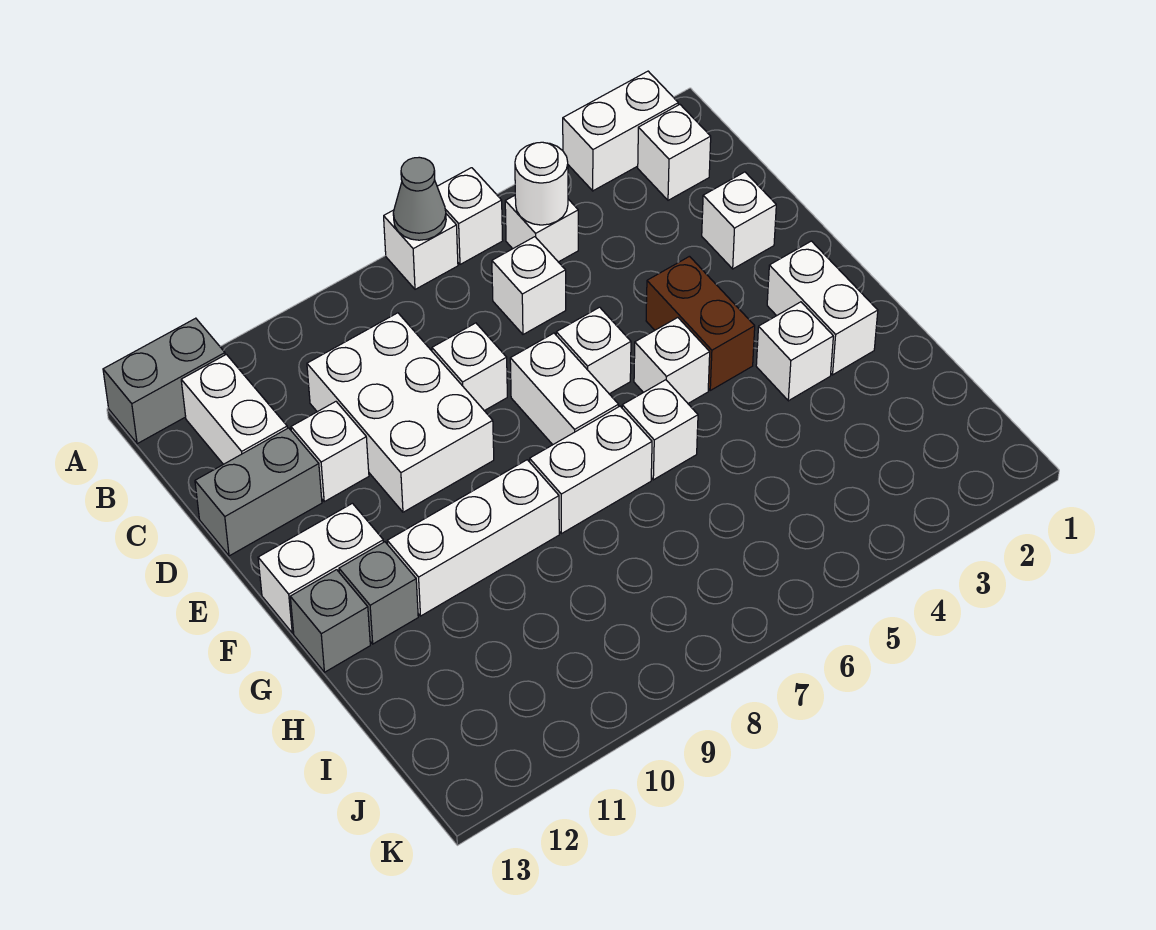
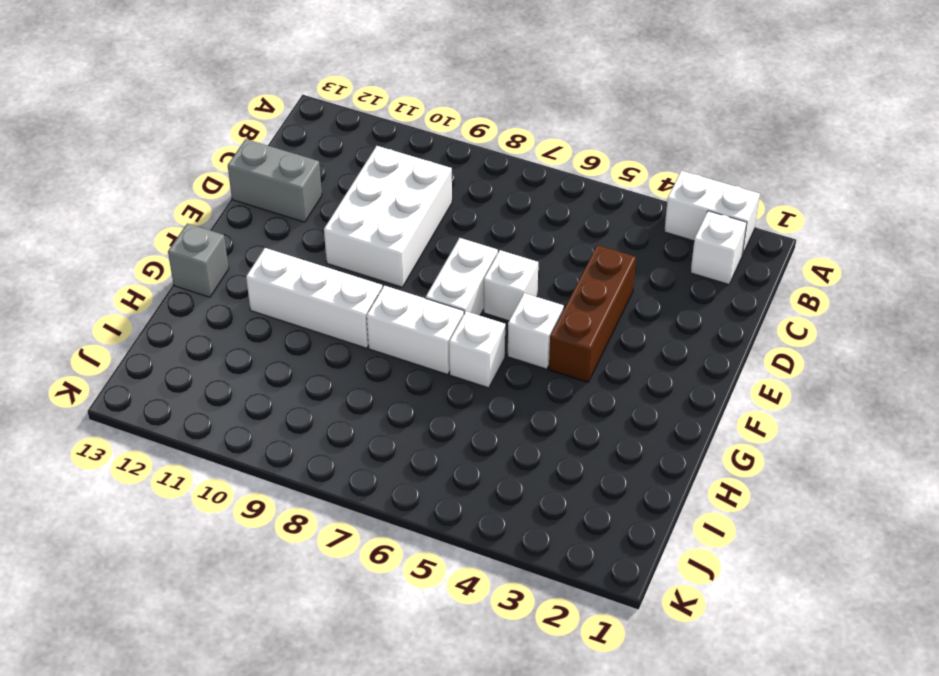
brown 1x3 brick [549,245,636,382] -> brown 1x2 brick [646,256,755,390]
none -> white 1x1 brick [437,168,503,264]
none -> white 1x1 brick [384,210,458,289]
none -> grey 1x2 brick [103,318,225,444]

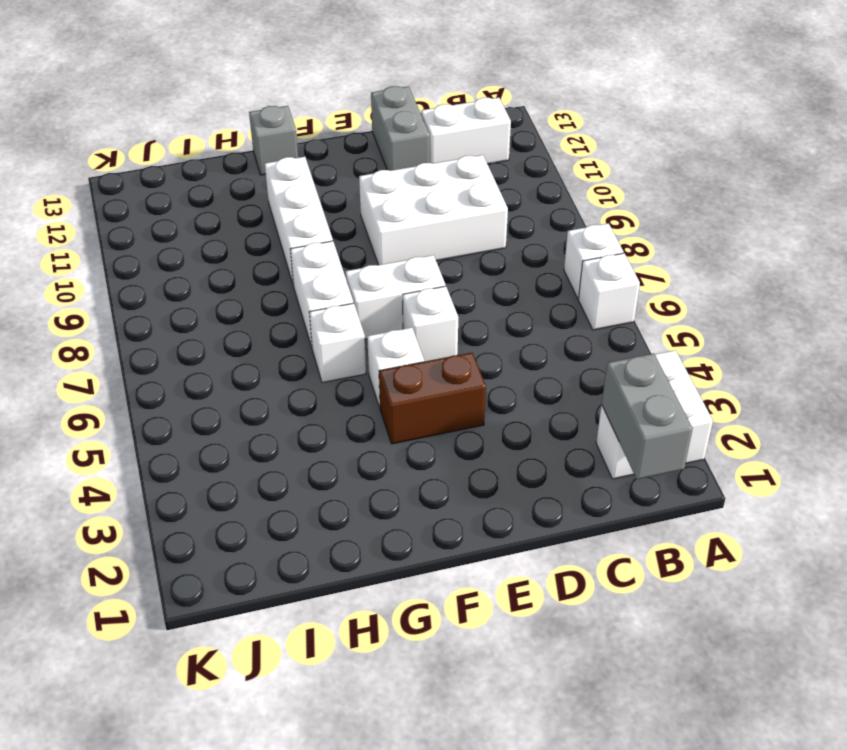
grey 1x2 brick [602,353,693,479] -> grey 1x2 brick moved to [103,318,225,444]
none -> white 1x1 brick [505,195,578,262]
none -> white 1x1 brick [492,237,566,334]
none -> white 1x1 brick [702,172,776,269]

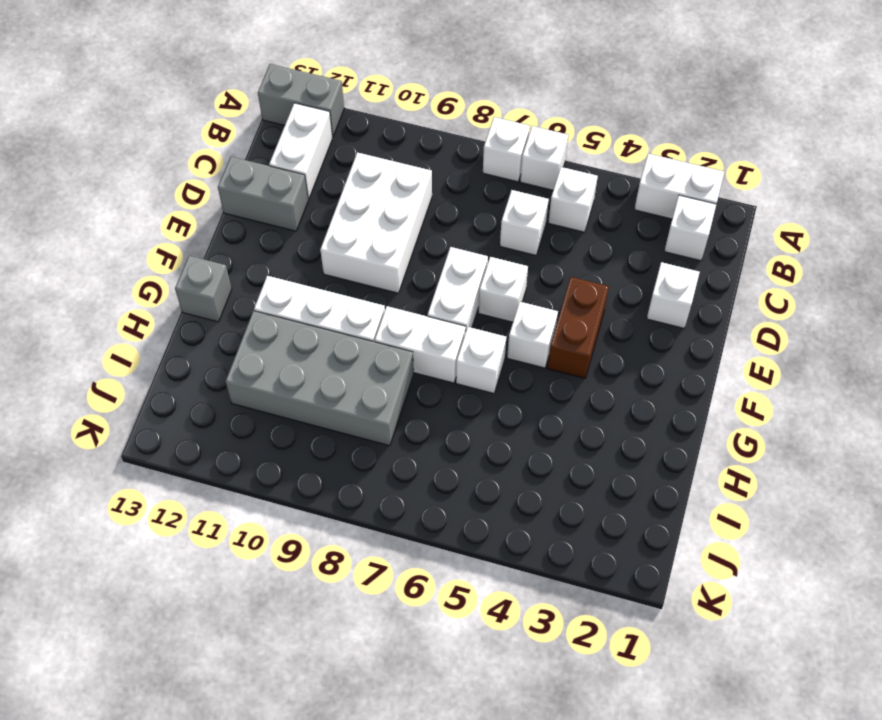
grey 2x4 brick [226,311,414,446] -> none
none -> white 1x1 brick [432,323,507,411]
none -> white 1x1 brick [291,402,369,502]
none -> white 1x2 brick [767,241,878,375]

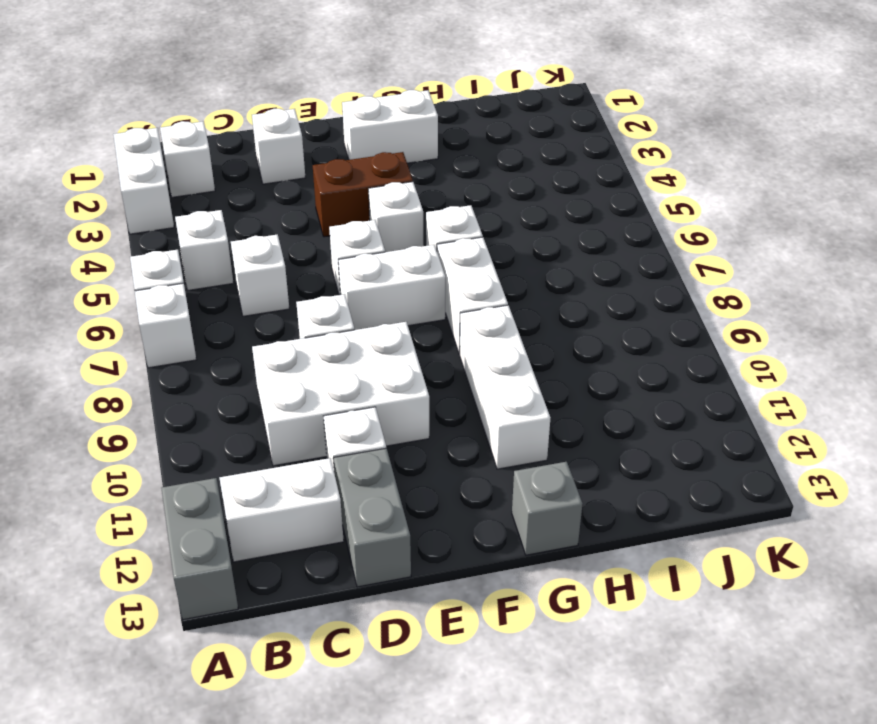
none -> white 1x2 brick [258,503,383,633]
none -> white 1x1 brick [756,302,833,401]
none -> grey 1x1 brick [339,542,418,644]

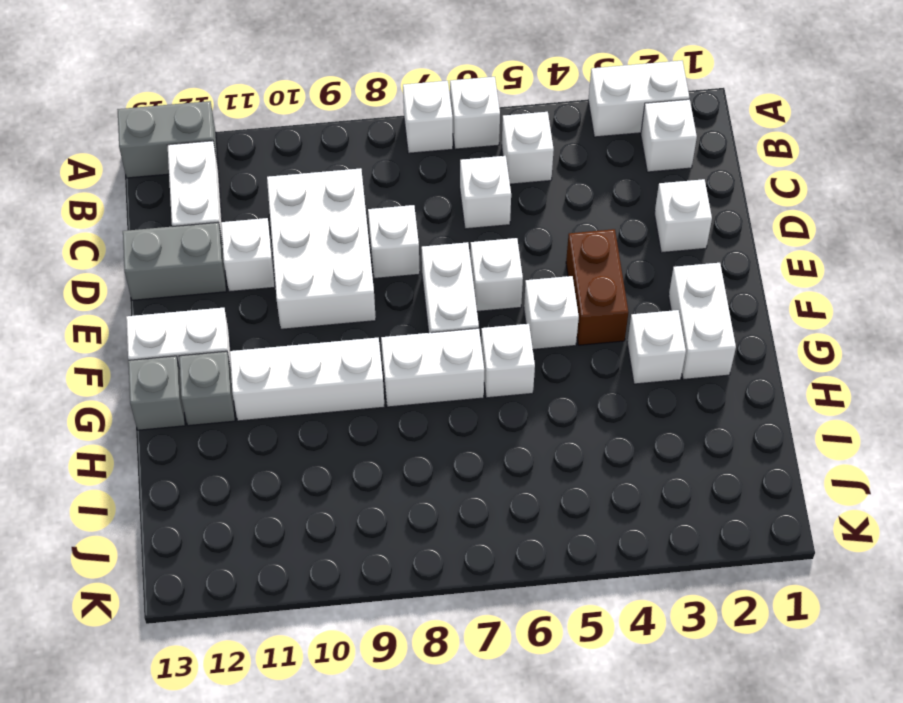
none -> grey 1x1 cone [393,157,446,240]
none -> white 1x1 round brick [515,142,568,225]

